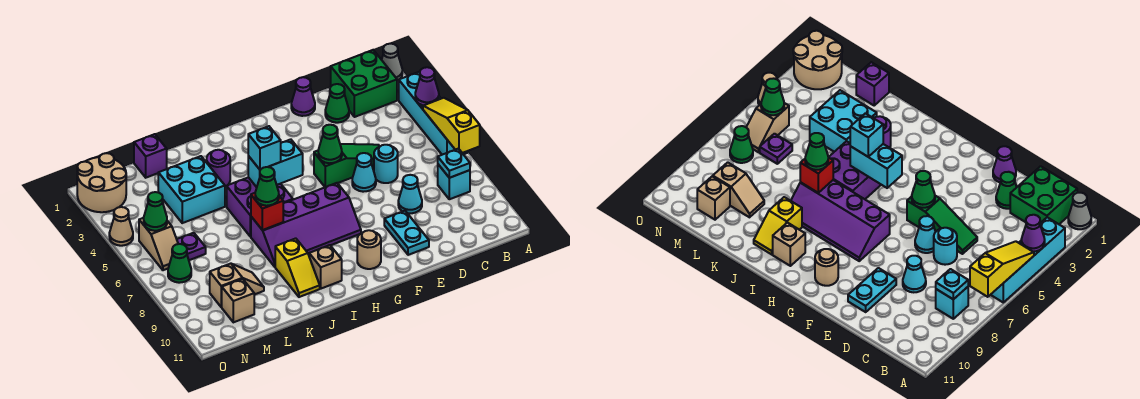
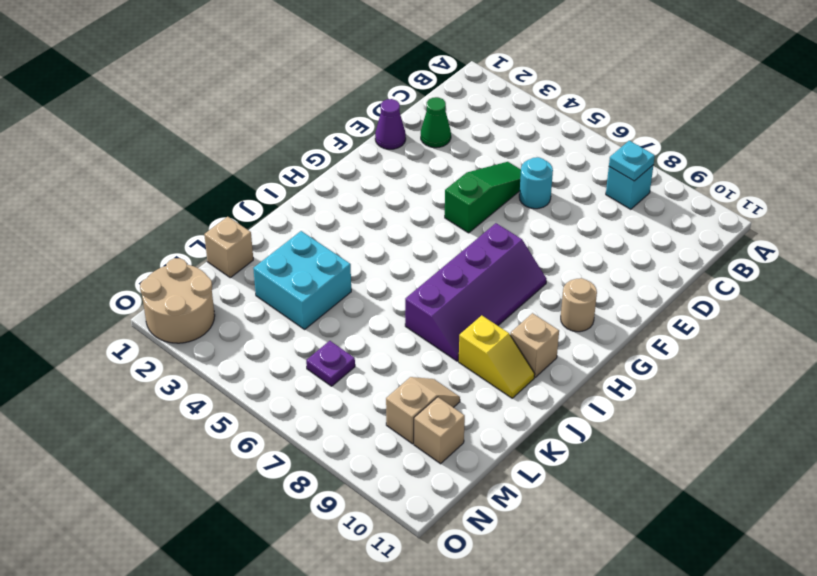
tan 1x1 brick [204,217,253,278] -> purple 1x1 brick [134,134,167,178]
none -> grey 1x1 cone [382,44,402,81]
none -> cyan 1x4 brick [399,72,468,155]
none -> green 2x2 brick [331,50,397,117]
none -> cyan 1x1 cone [398,175,422,213]

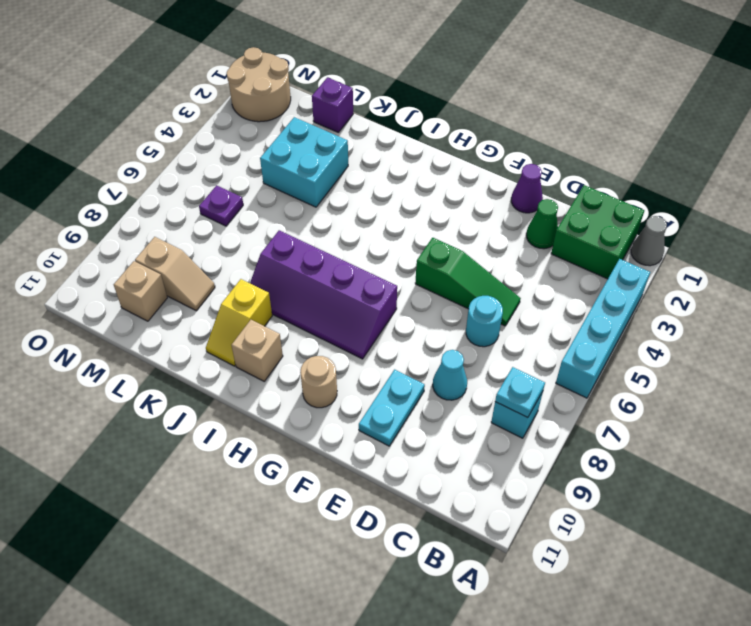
none -> cyan 1x1 cone [352,153,376,192]
none -> purple 2x2 brick [227,177,293,237]
none -> purple 1x1 round brick [207,150,230,187]
none -> tan 1x2 slope [139,218,178,270]

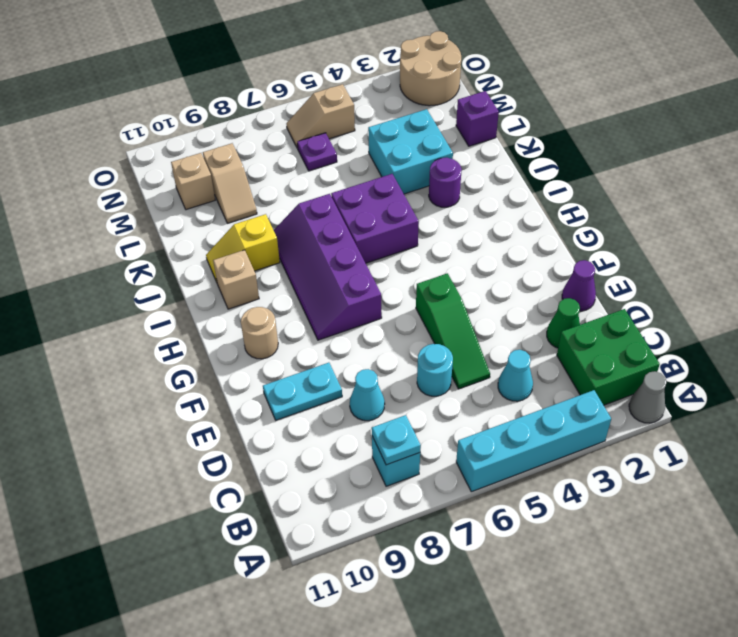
cyan 1x1 cone [498,350,533,401] -> cyan 1x1 cone moved to [352,153,376,192]
none -> green 1x1 cone [168,244,191,283]
none -> tan 1x1 cone [109,207,133,246]
none -> purple 1x1 cone [415,67,439,105]
none -> yellow 1x3 slope [423,98,480,153]

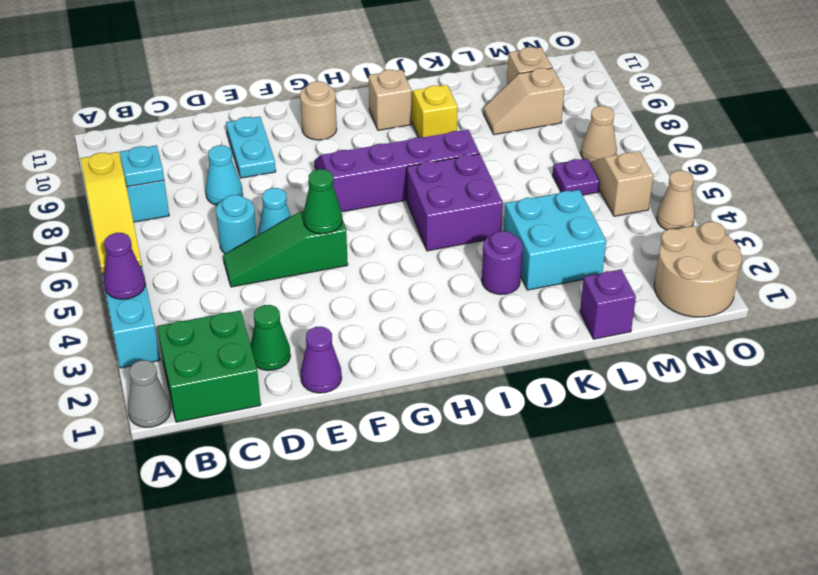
tan 1x1 cone [581,106,617,162] -> green 1x1 cone [168,244,191,283]
none -> cyan 1x2 brick [248,139,303,187]
none -> red 1x1 brick [251,193,283,230]
none -> green 1x1 cone [144,192,167,231]
none -> cyan 1x1 brick [248,126,281,170]

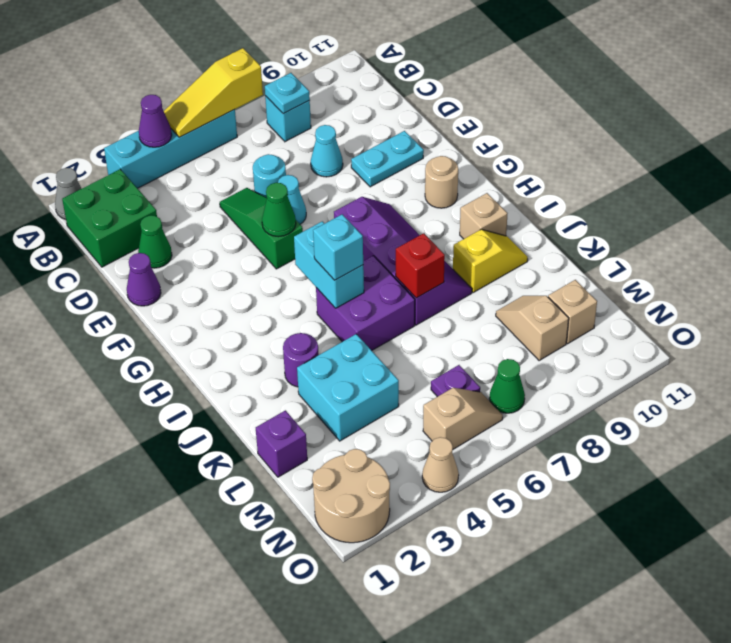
none -> green 1x1 cone [144,192,167,231]
none -> green 1x1 cone [255,167,279,206]

